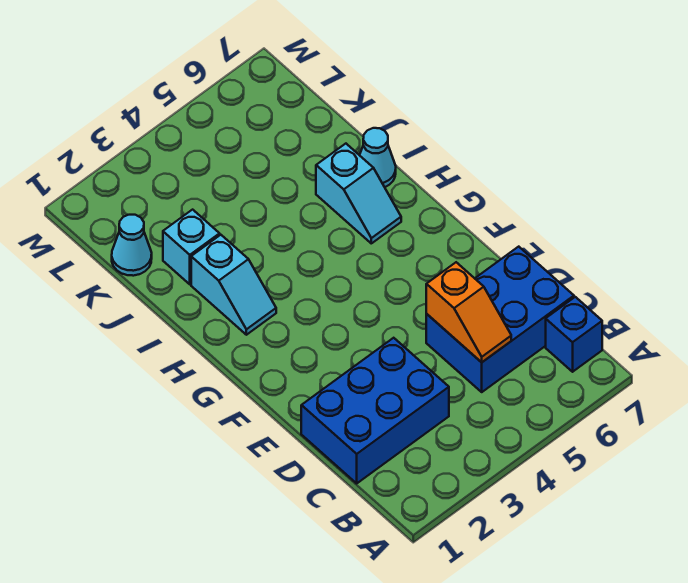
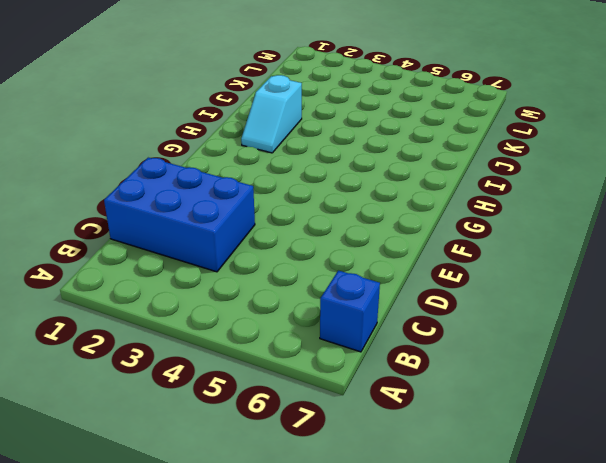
none -> blue 2x3 brick [426,247,574,392]
none -> cyan 1x2 slope [316,144,401,243]

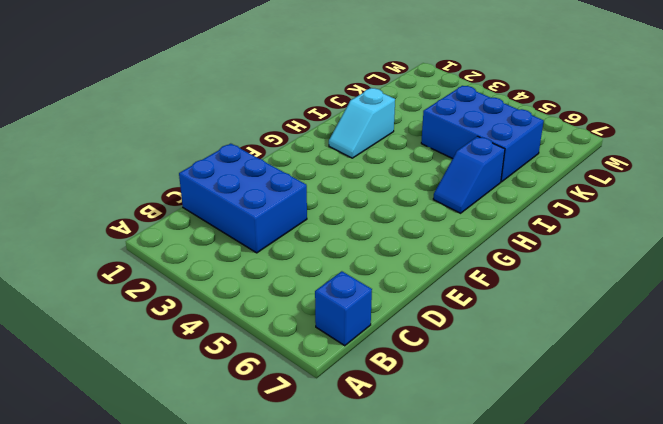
blue 1x2 slope [433,136,505,213] -> cyan 1x2 slope [316,144,401,243]
blue 2x3 brick [421,86,544,182] -> blue 2x3 brick moved to [426,247,574,392]
none -> cyan 1x1 cone [360,128,396,187]
none -> cyan 1x1 brick [163,210,220,284]

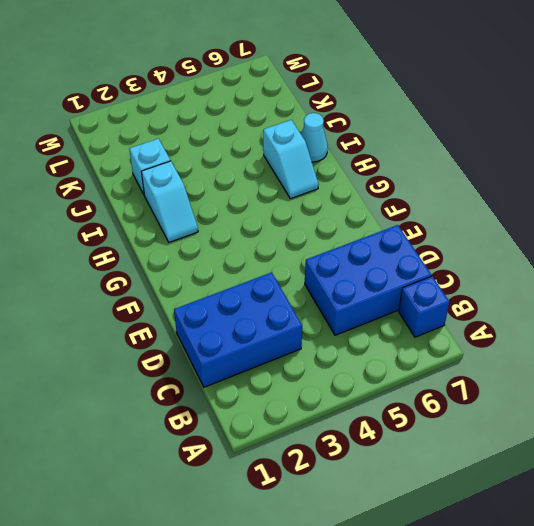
none -> cyan 1x1 cone [112,215,152,276]
none -> orange 1x2 slope [426,262,511,362]

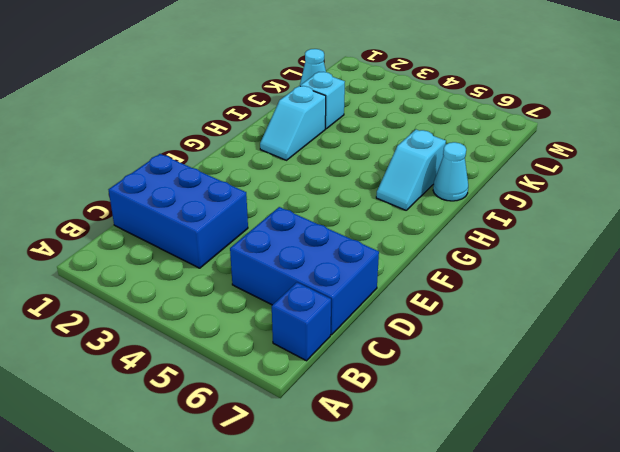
none -> orange 1x2 slope [426,262,511,362]

